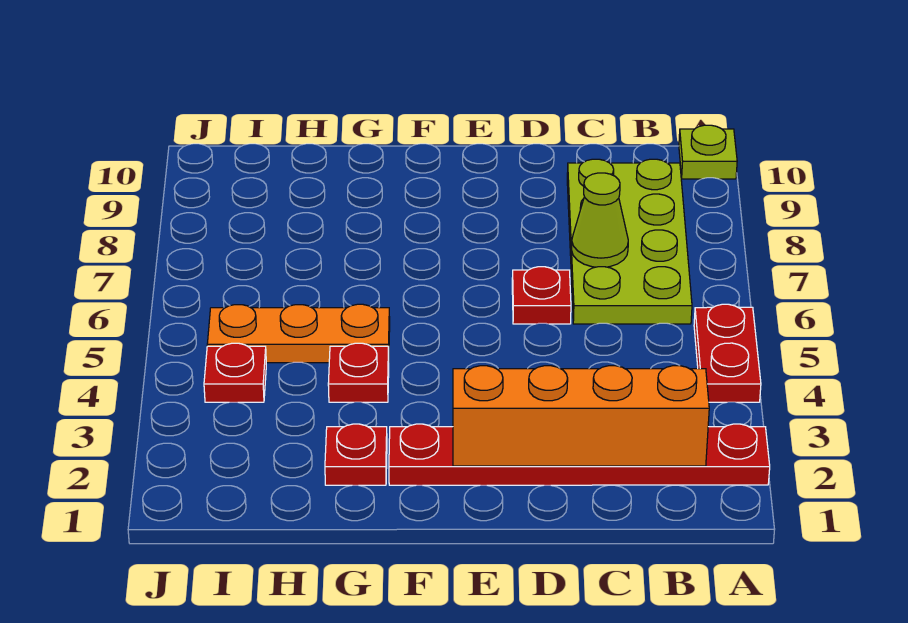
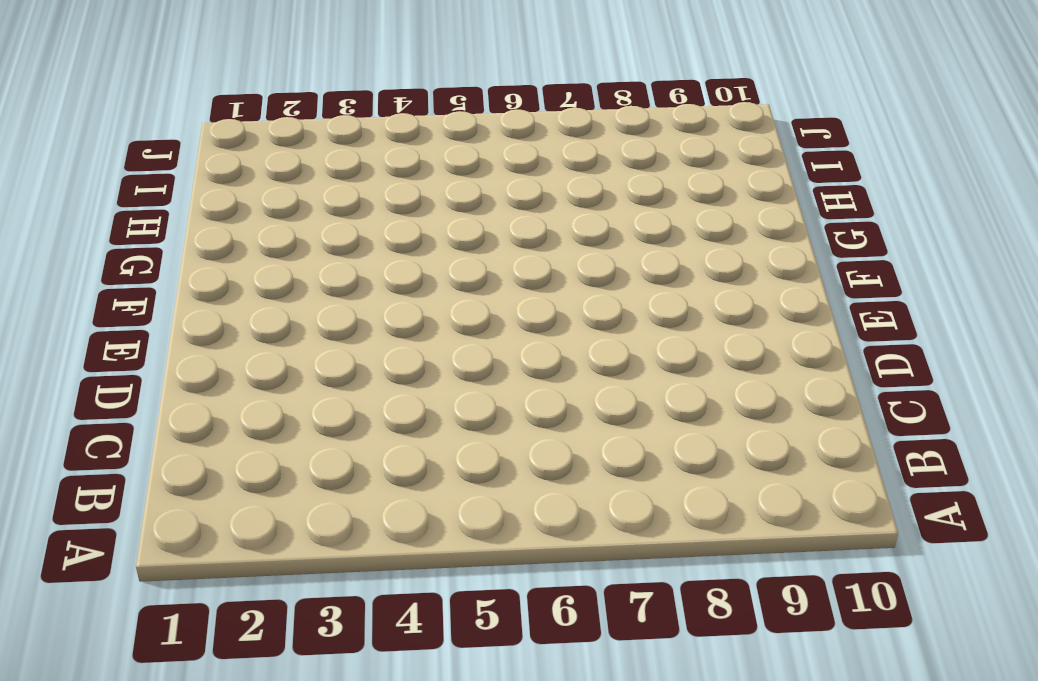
none -> red 1x6 plate [389,424,770,485]
none -> red 1x2 plate [694,304,761,402]

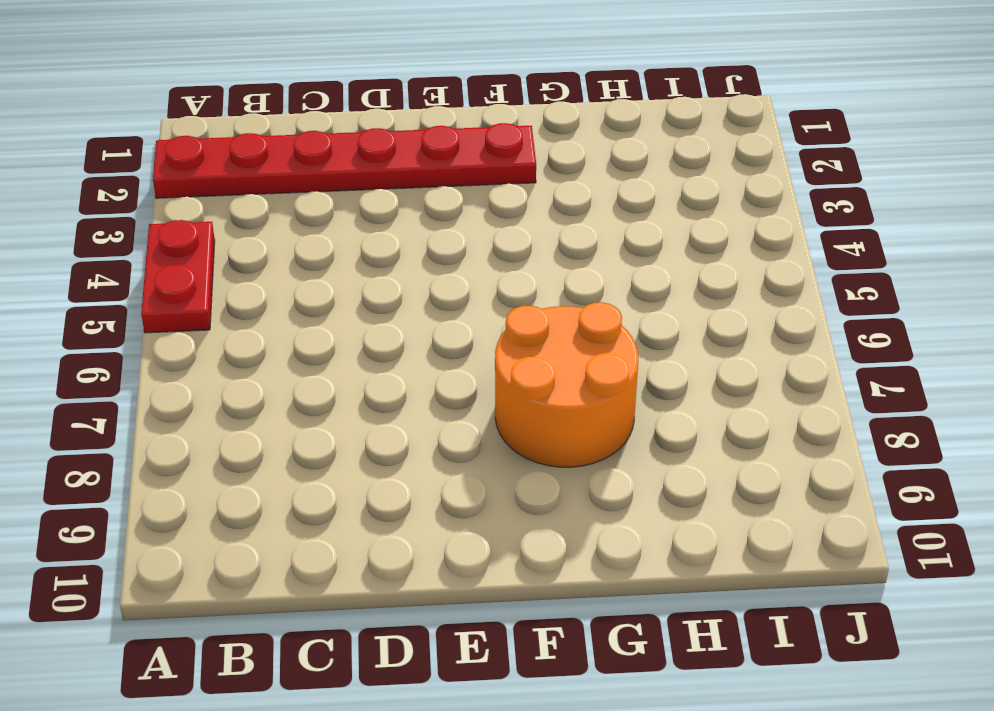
orange 2x2 round brick [495,302,638,467] -> none
none -> lime 1x1 plate [679,125,737,179]
none -> lime 2x4 plate [567,159,692,324]

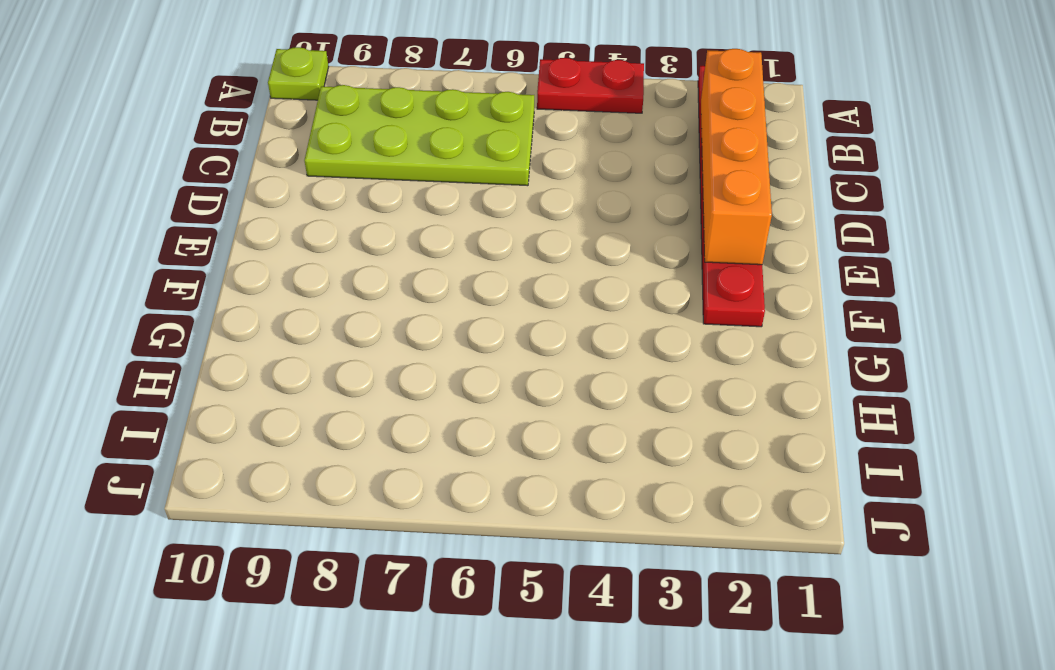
none -> red 1x1 plate [512,267,571,324]
none -> red 1x1 plate [325,424,387,485]

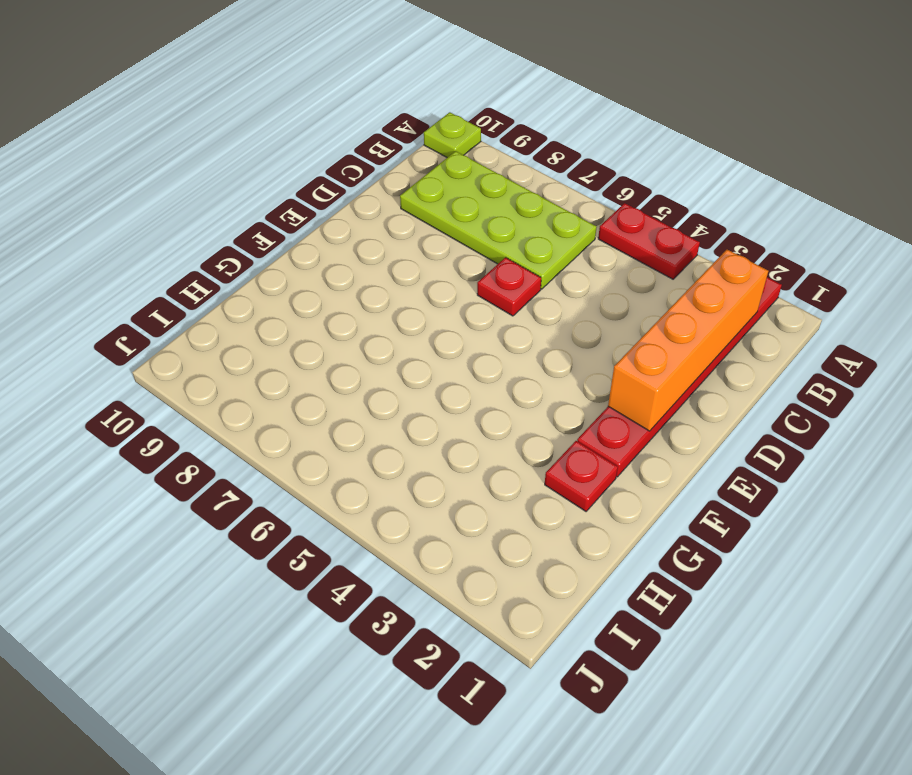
none -> red 1x1 plate [328,343,389,402]
none -> orange 1x3 plate [207,304,390,363]

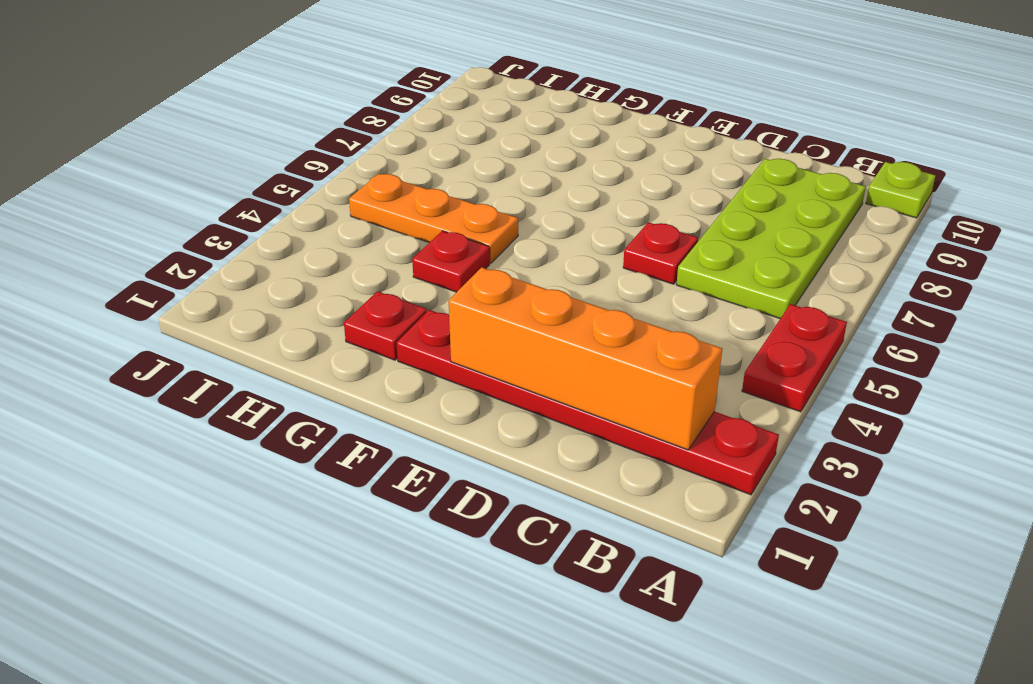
none -> red 1x1 plate [204,343,266,402]
none -> lime 1x1 cone [572,173,628,267]

